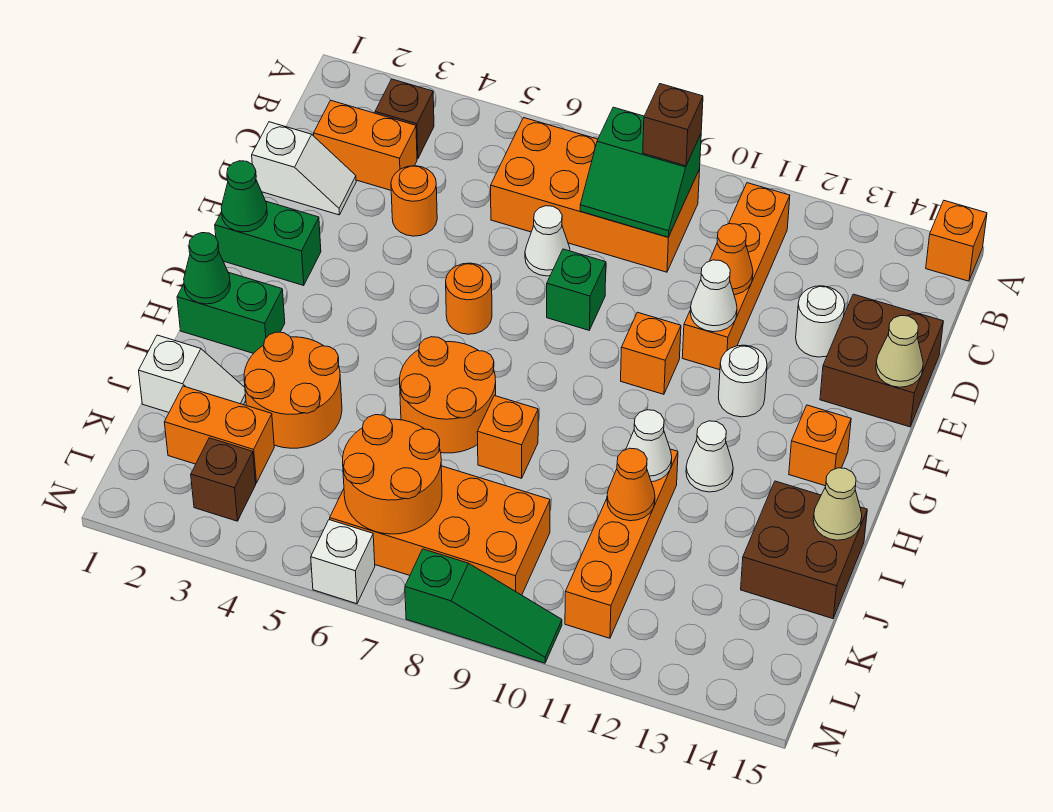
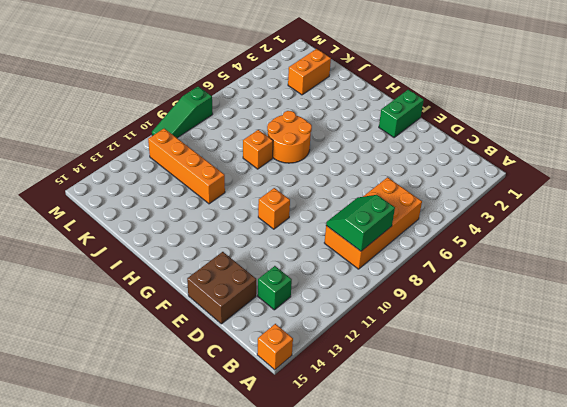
green 1x1 brick [258,266,292,310] -> green 1x1 brick moved to [547,249,606,330]
none -> brown 1x1 brick [375,79,434,159]
none -> orange 1x4 brick [682,183,790,370]
none -> orange 1x2 brick [314,100,417,190]
none -> white 1x2 slope [252,122,356,215]

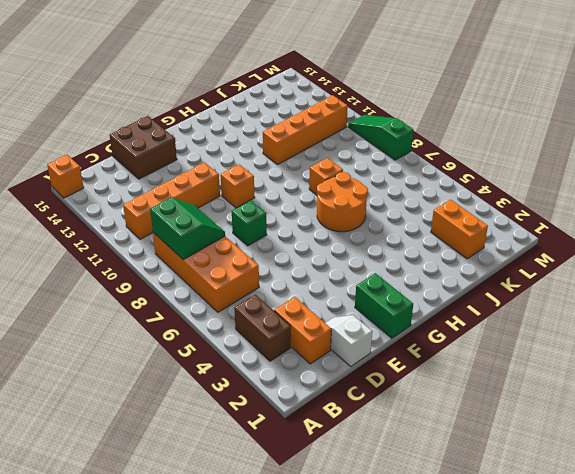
brown 1x2 brick [234,294,291,361] -> brown 1x1 brick [375,79,434,159]
none -> orange 1x1 round brick [391,166,437,236]
none -> white 1x1 cone [525,206,570,276]
none -> white 1x1 round brick [796,286,845,357]
none -> orange 1x1 round brick [446,263,492,334]

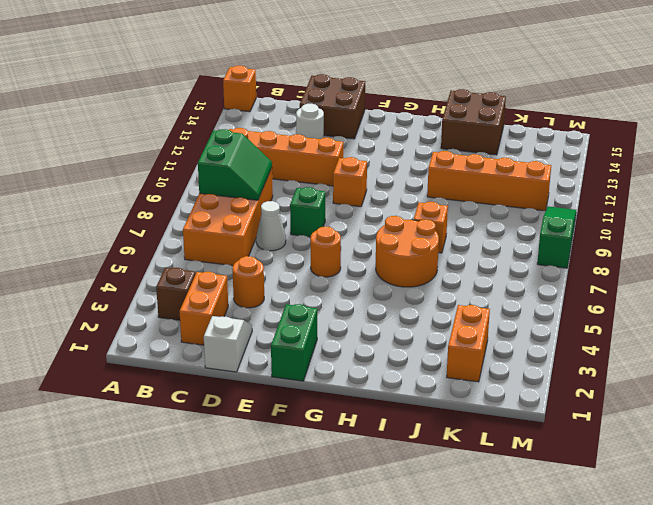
none -> white 1x1 round brick [718,345,767,417]
none -> orange 1x1 brick [789,405,851,486]
none -> green 1x2 brick [177,273,285,354]
none -> white 1x1 cone [686,421,733,492]

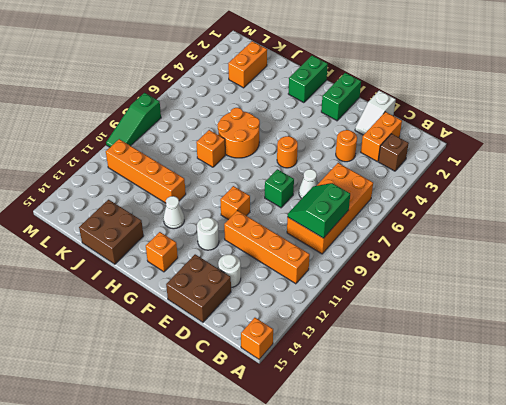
none -> orange 2x2 round brick [244,332,342,448]
none -> white 1x2 slope [139,335,246,412]
none -> orange 2x4 brick [330,466,550,595]
none -> brown 1x1 brick [191,438,256,521]

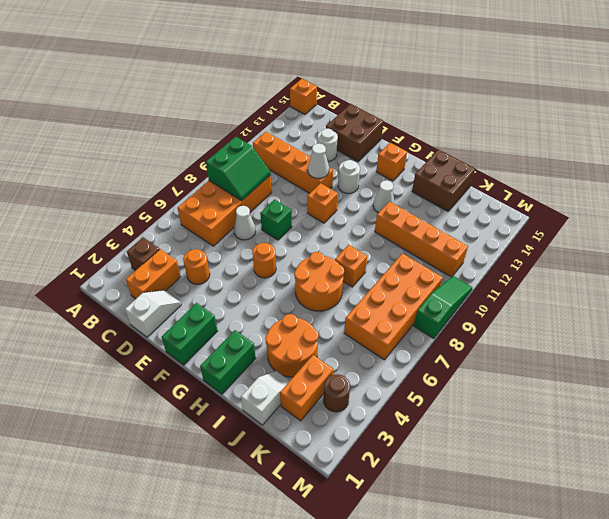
brown 1x1 round brick [323,374,350,412] -> brown 1x1 brick [191,438,256,521]
none -> white 1x1 brick [311,520,375,604]
none -> orange 1x1 cone [710,224,753,295]
none -> tan 1x1 cone [876,316,923,387]
none -> green 1x1 cone [221,161,267,232]

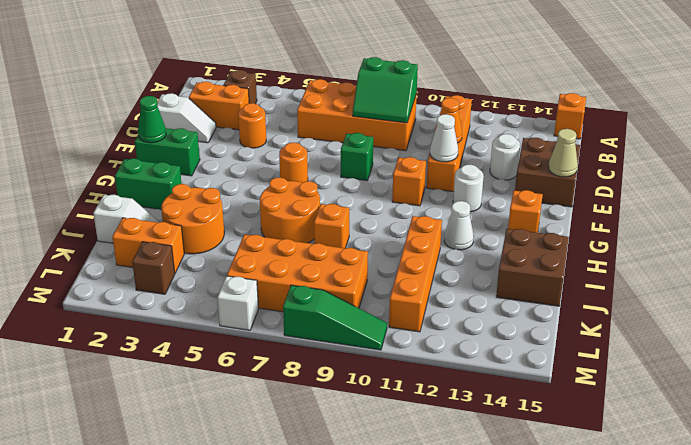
none -> white 1x1 cone [525,206,570,276]
none -> green 1x1 cone [184,233,230,304]
none -> white 1x1 cone [626,410,672,482]
none -> tan 1x1 cone [813,468,862,540]

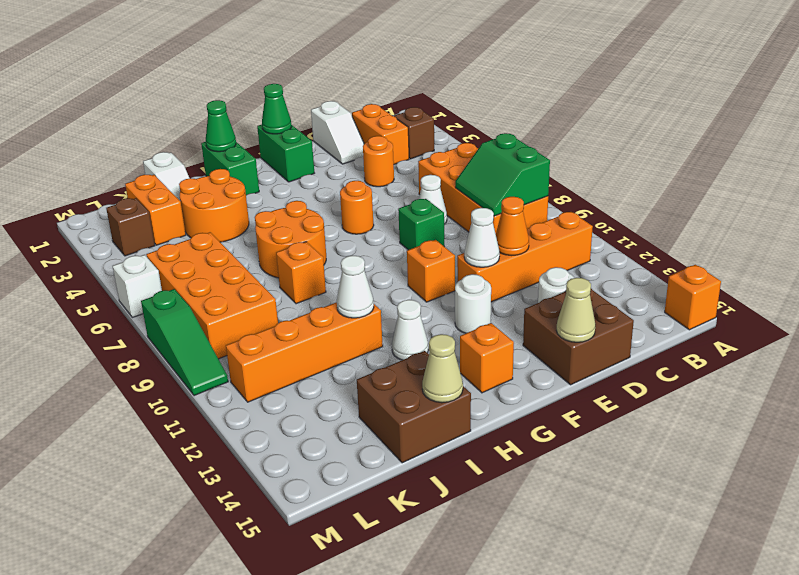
none -> orange 1x1 cone [607,448,655,521]
none -> orange 2x2 round brick [343,415,442,534]
none -> brown 1x1 brick [643,84,703,166]

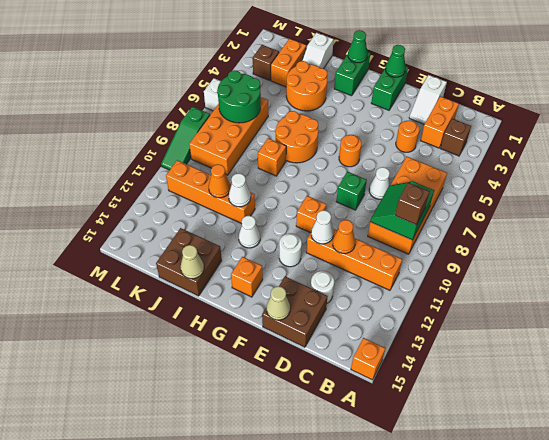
green 2x2 round brick [217,70,261,123] -> orange 2x2 round brick [343,415,442,534]

